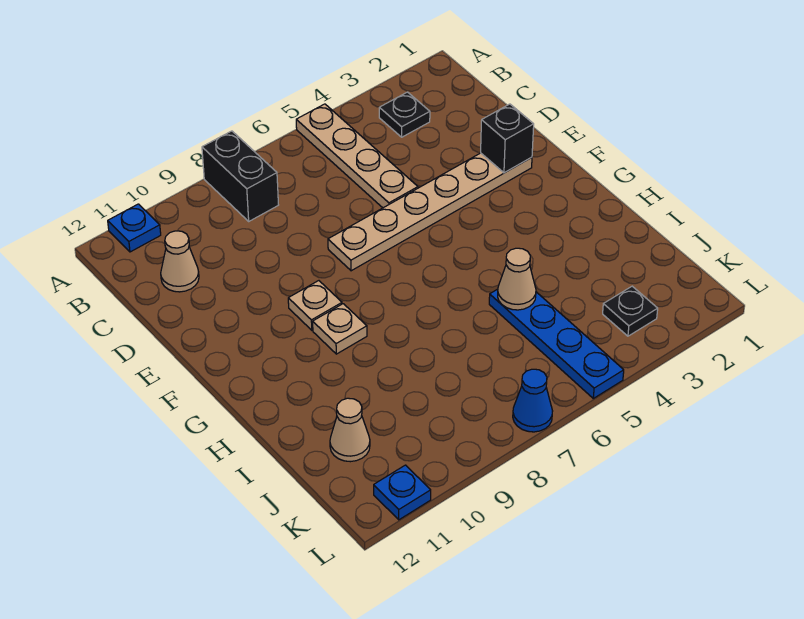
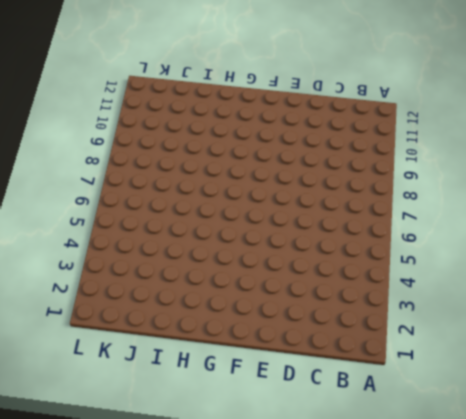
none -> tan 1x4 plate [296,104,418,208]
none -> black 1x2 brick [202,131,278,221]
none -> blue 1x1 plate [108,204,161,252]

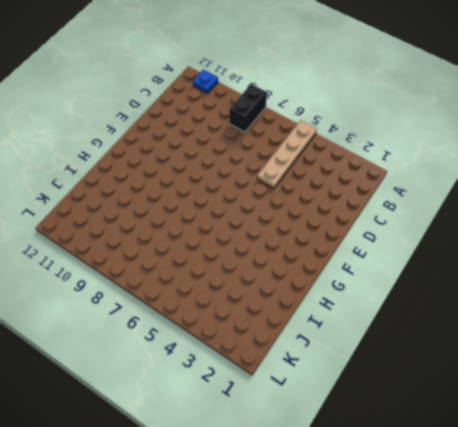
none -> black 1x1 plate [379,92,430,137]
none -> tan 1x1 cone [161,231,199,292]
none -> tan 1x6 plate [328,153,532,271]

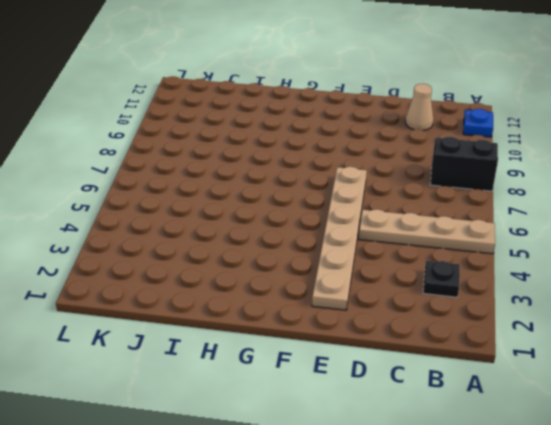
none -> tan 1x1 plate [288,281,342,330]
none -> tan 1x1 plate [313,304,367,354]
none -> blue 1x4 plate [489,289,624,398]

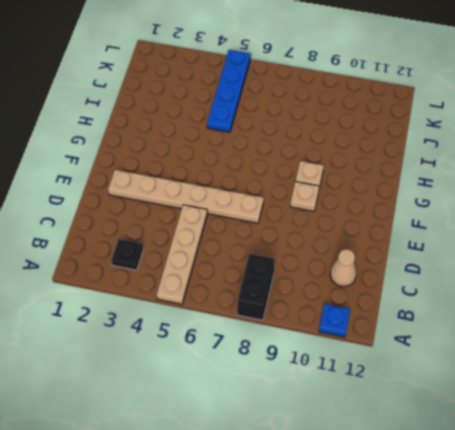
none -> tan 1x1 cone [330,398,370,462]
none -> black 1x1 plate [603,286,658,336]
none -> blue 1x1 cone [513,369,552,432]

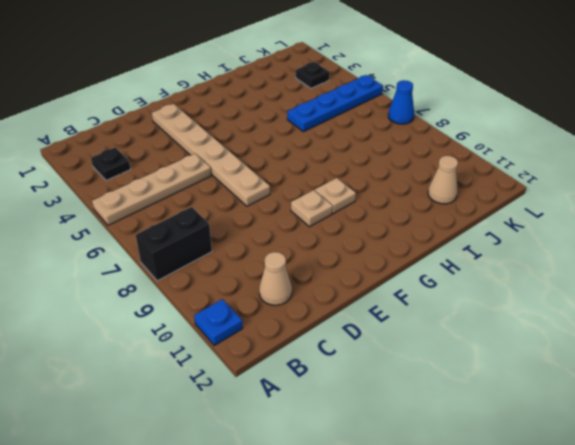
none -> blue 1x1 plate [374,465,431,520]
none -> black 1x1 brick [481,104,534,173]
none -> tan 1x1 cone [498,248,536,310]

